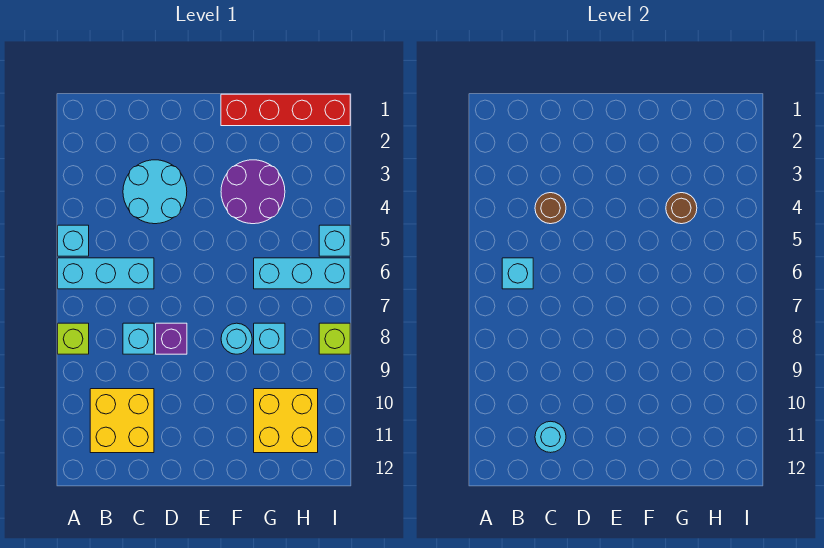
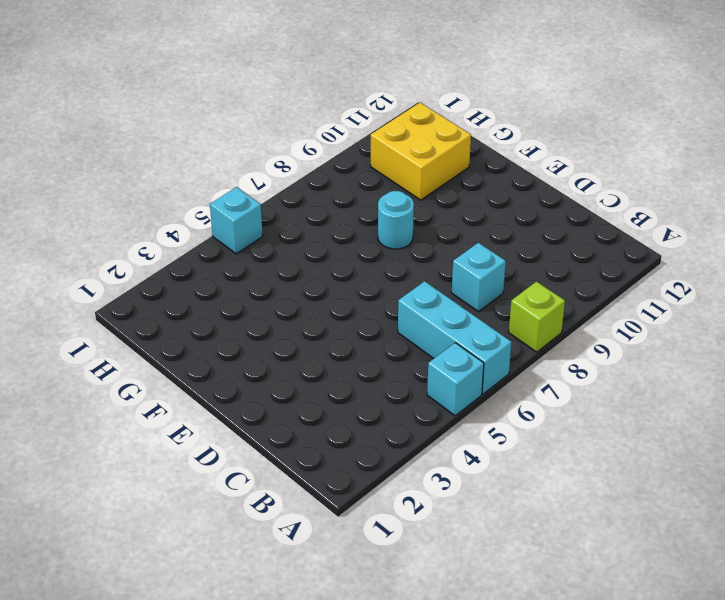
none -> yellow 2x2 brick [90,389,154,453]
none -> cyan 2x2 round brick [123,160,187,224]
none -> purple 1x1 brick [156,323,187,354]

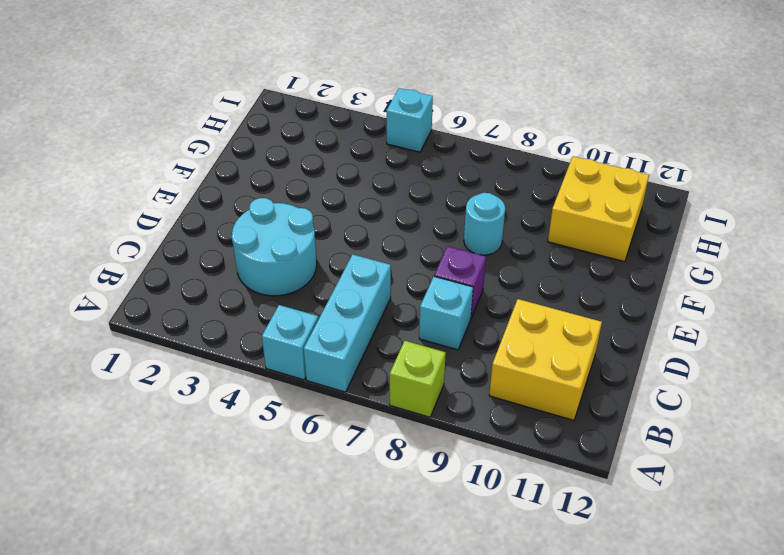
none -> red 1x4 brick [221,94,350,126]
none -> purple 2x2 round brick [221,160,285,224]
none -> cyan 1x3 brick [254,258,350,289]

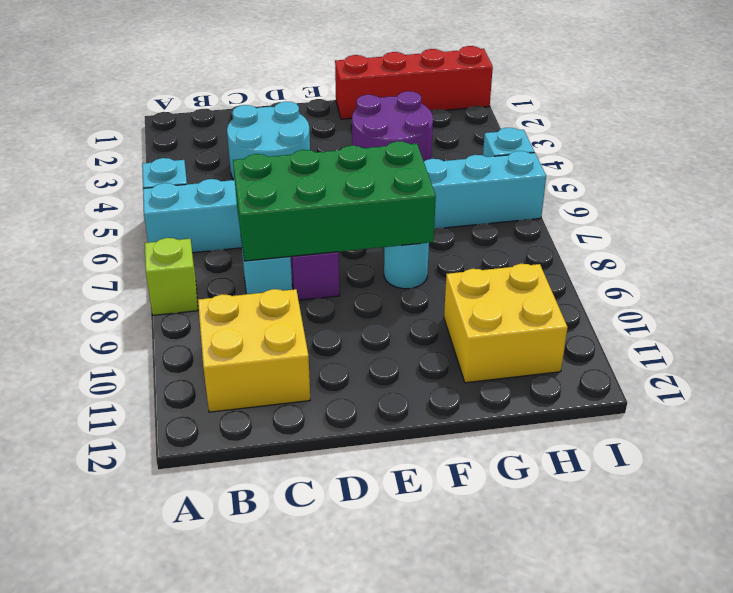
green 2x4 brick [233,141,436,261] -> none
none -> cyan 1x1 brick [254,323,285,354]
none -> lime 1x1 brick [319,323,350,354]
none -> cyan 1x1 brick [502,258,533,289]

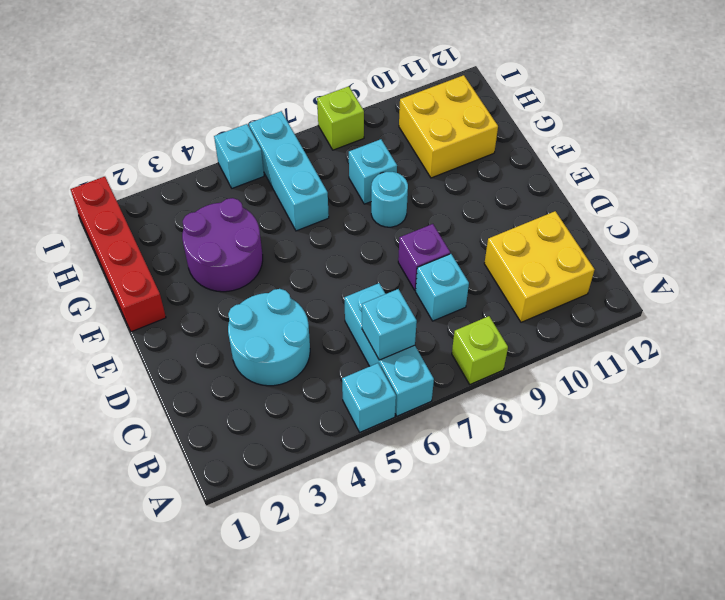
none -> brown 1x1 round brick [535,193,566,224]
none -> cyan 1x1 round brick [535,421,566,453]
none -> brown 1x1 round brick [666,193,697,224]

